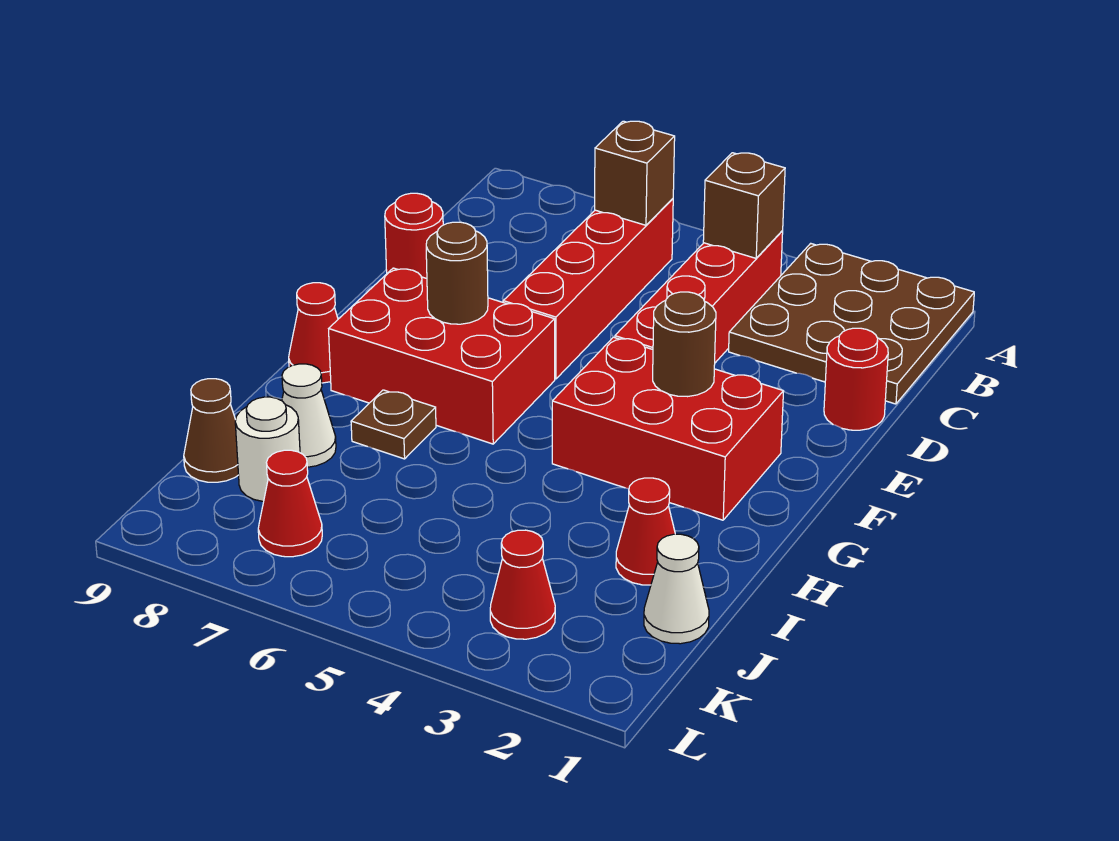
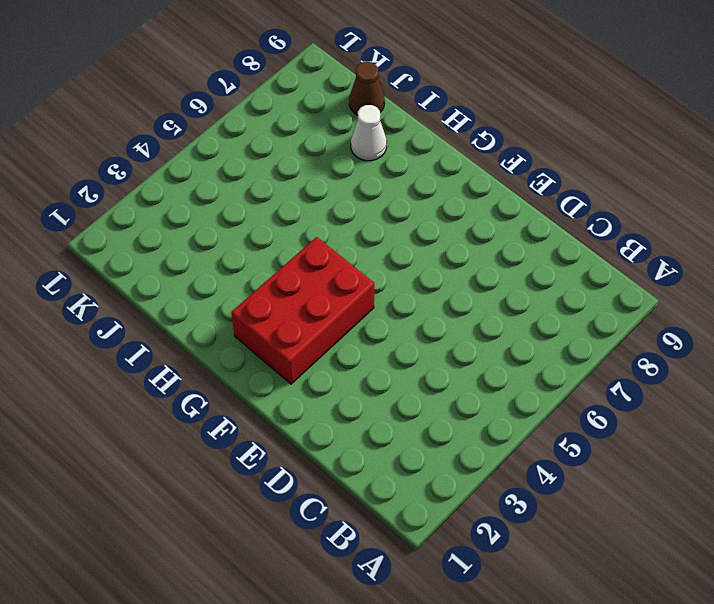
none -> brown 3x3 plate [729,243,974,404]
none -> red 1x4 brick [615,231,783,363]
none -> red 1x4 brick [503,199,673,379]

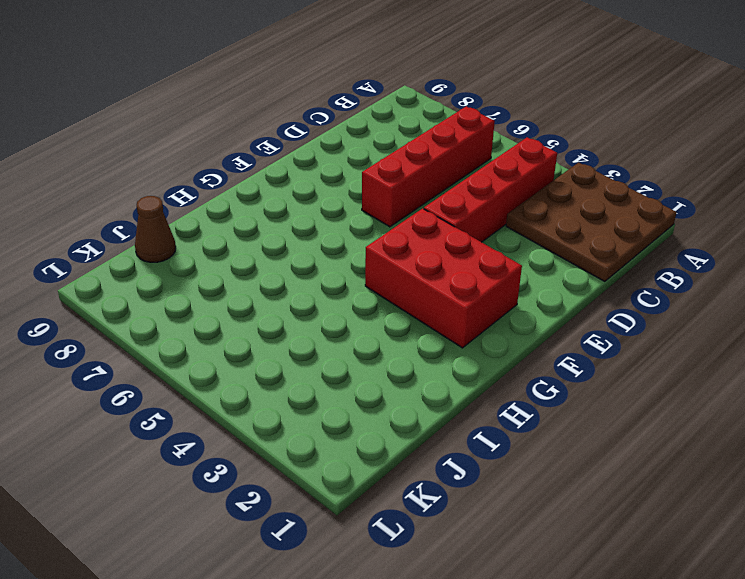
none -> red 1x1 round brick [824,328,888,430]
none -> red 1x1 round brick [385,193,443,278]
none -> red 2x3 brick [329,268,555,444]

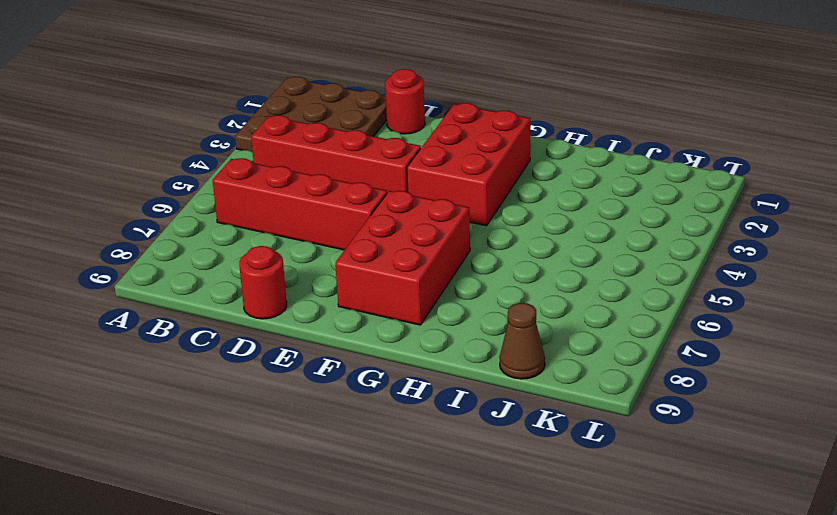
none -> red 1x1 cone [289,283,338,383]
none -> brown 1x1 plate [351,390,436,459]
none -> red 1x1 cone [616,478,675,585]

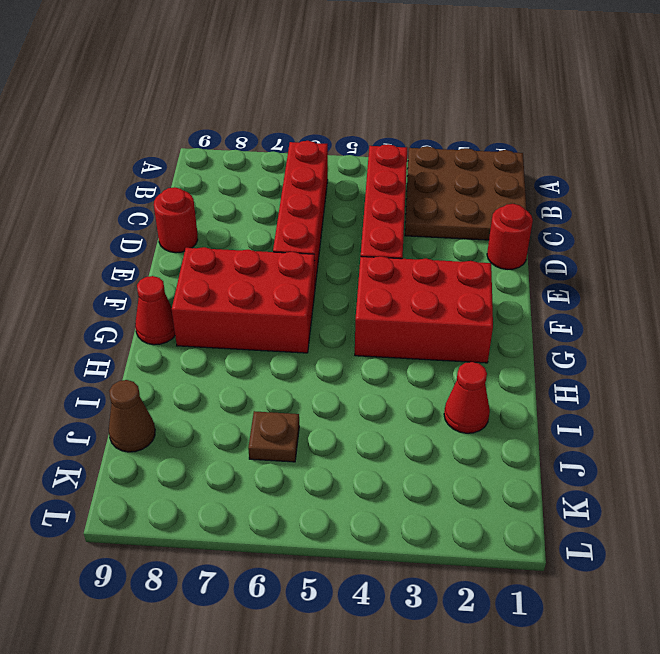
brown 1x1 plate [248,411,299,462] -> brown 1x1 plate moved to [351,390,436,459]
none -> white 1x1 cone [282,364,336,467]
none -> white 1x1 cone [644,534,709,644]
none -> white 1x1 round brick [235,397,300,501]

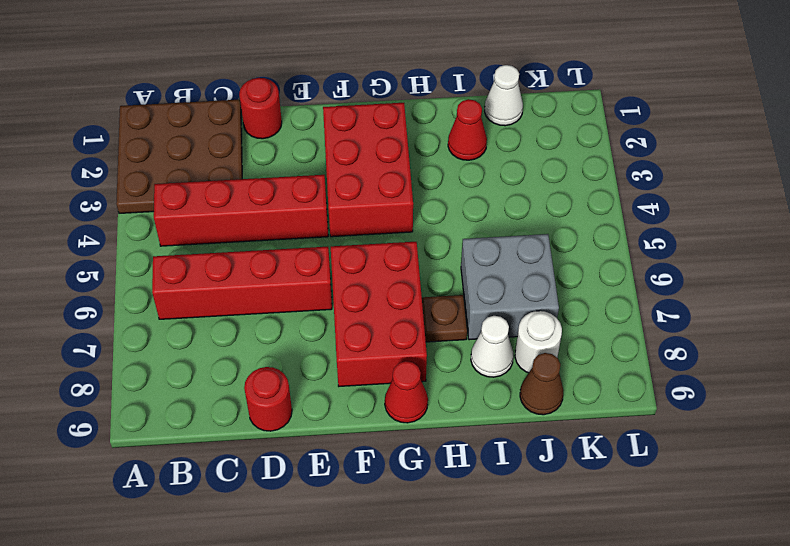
grey 2x2 brick [461,234,559,340] -> none
none -> red 1x1 cone [490,530,555,639]
none -> red 1x1 cone [258,450,322,557]
none -> brown 1x1 brick [703,153,785,258]

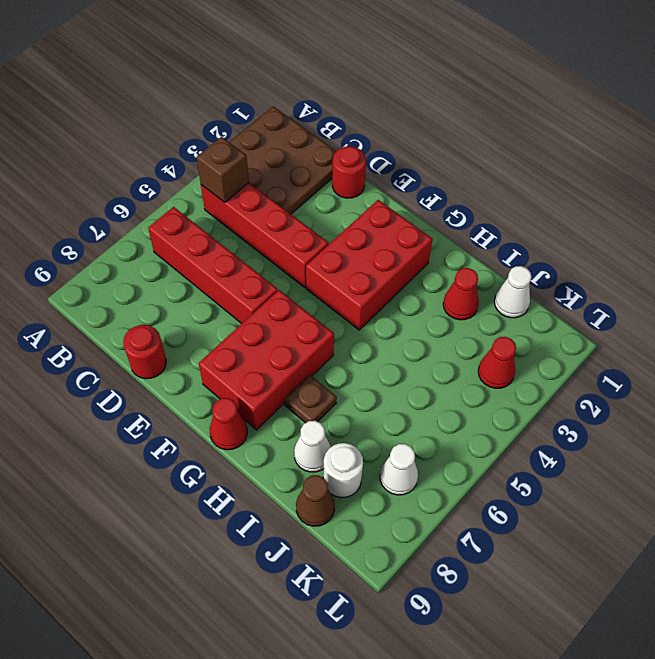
white 1x1 cone [380,444,418,495] -> red 1x1 cone [258,450,322,557]
none -> brown 1x1 brick [595,121,675,225]
none -> brown 1x1 round brick [653,292,716,397]
none -> brown 1x1 round brick [426,222,488,324]

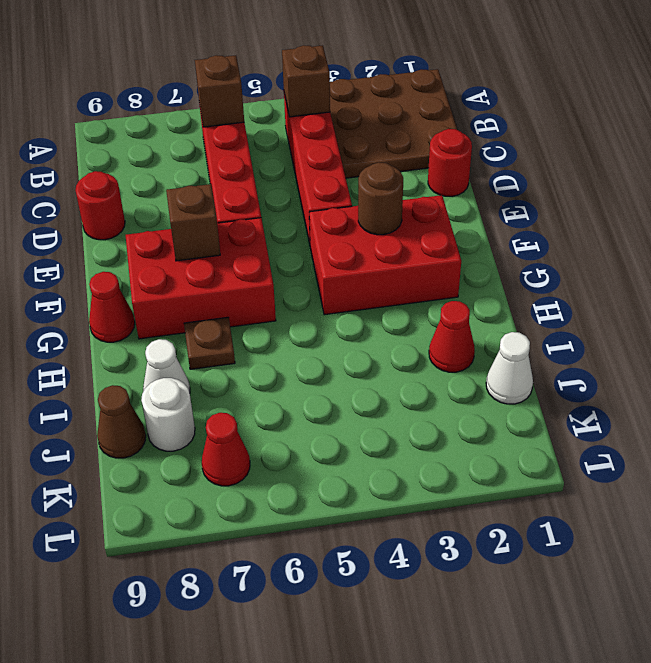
brown 1x1 brick [166,184,220,261] -> brown 1x1 round brick [426,222,488,324]
none -> red 1x1 cone [490,530,555,639]

